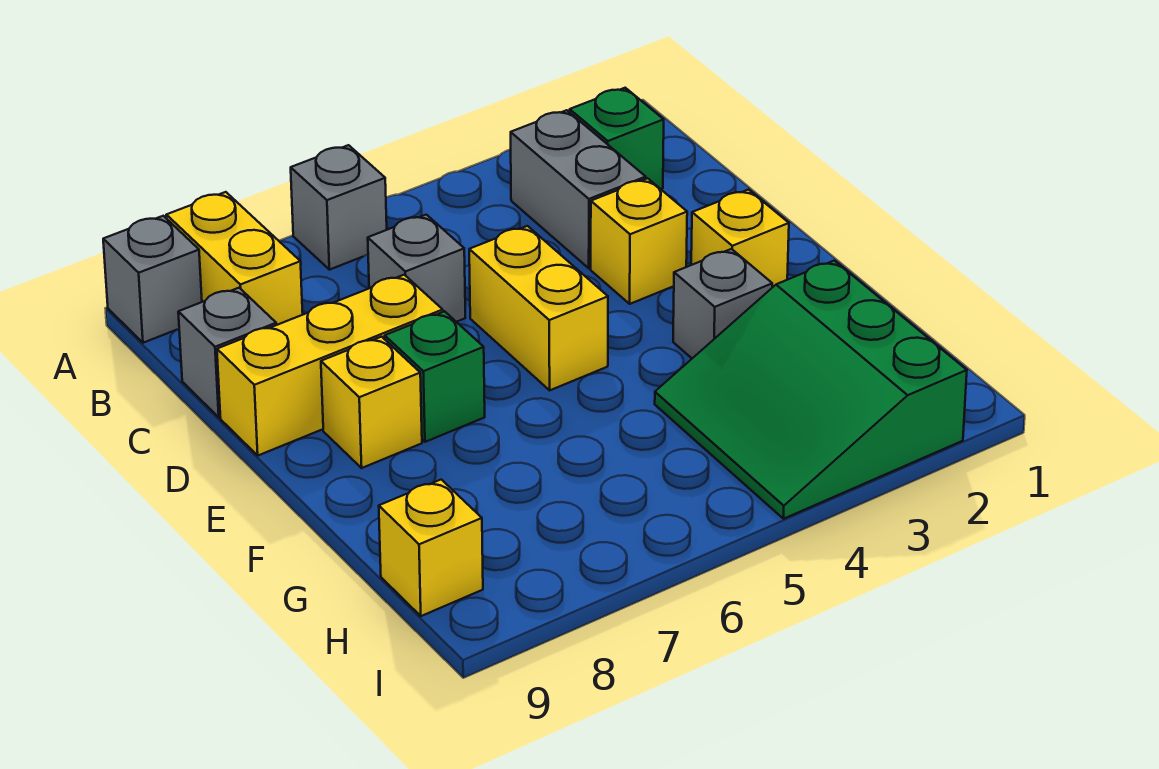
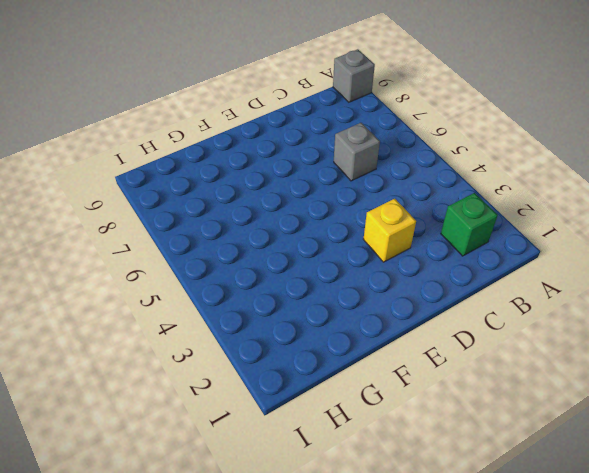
none -> grey 1x1 brick [291,145,387,270]
none -> yellow 1x2 brick [166,192,303,325]
none -> grey 1x2 brick [511,110,646,268]

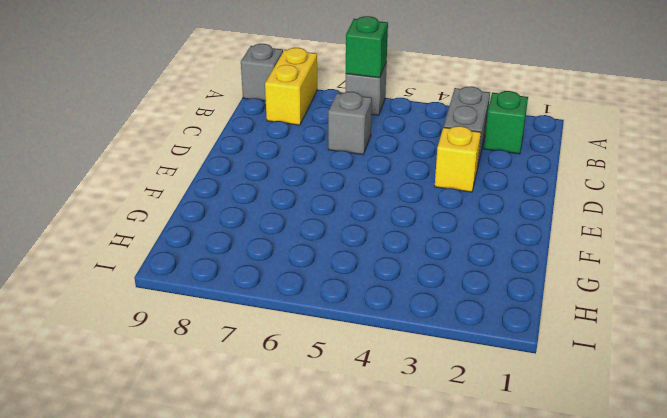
green 1x1 brick [346,16,388,78] -> green 1x1 brick moved to [385,311,485,442]
none -> grey 1x1 brick [178,288,276,417]
none -> yellow 1x2 brick [469,226,608,390]
none -> yellow 1x3 brick [217,275,443,455]

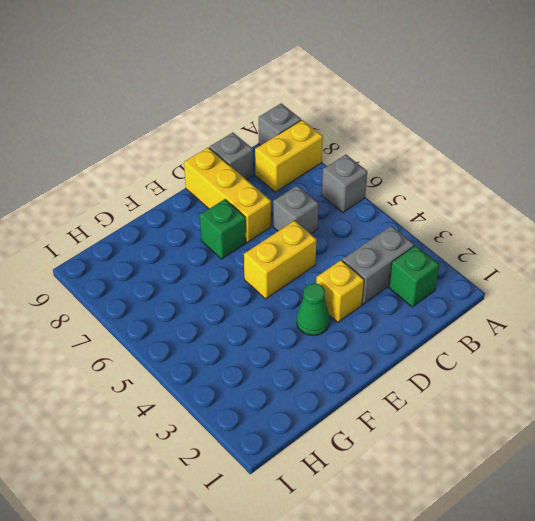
green 1x1 cone [297,283,330,335] -> none
none -> yellow 1x1 brick [691,190,789,287]
none -> yellow 1x1 brick [321,337,422,468]
none -> grey 1x1 brick [673,249,772,358]

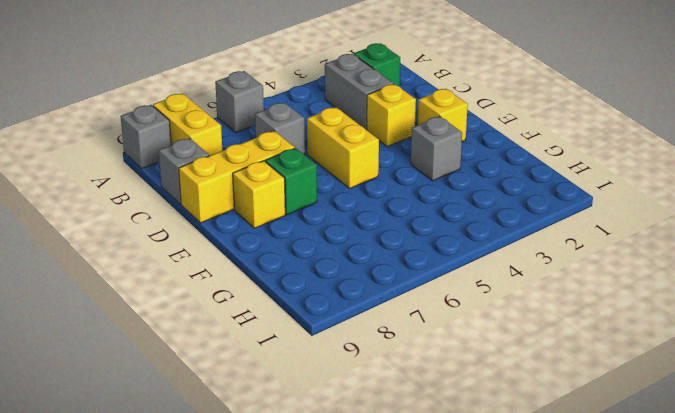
none -> green 3x3 slope [655,261,967,519]
none -> yellow 1x1 brick [379,480,483,616]

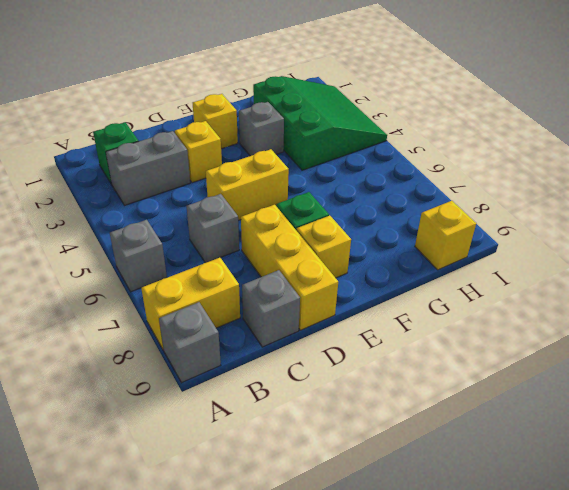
green 3x3 slope [253,76,387,170] -> green 3x3 slope turned to [655,261,967,519]

